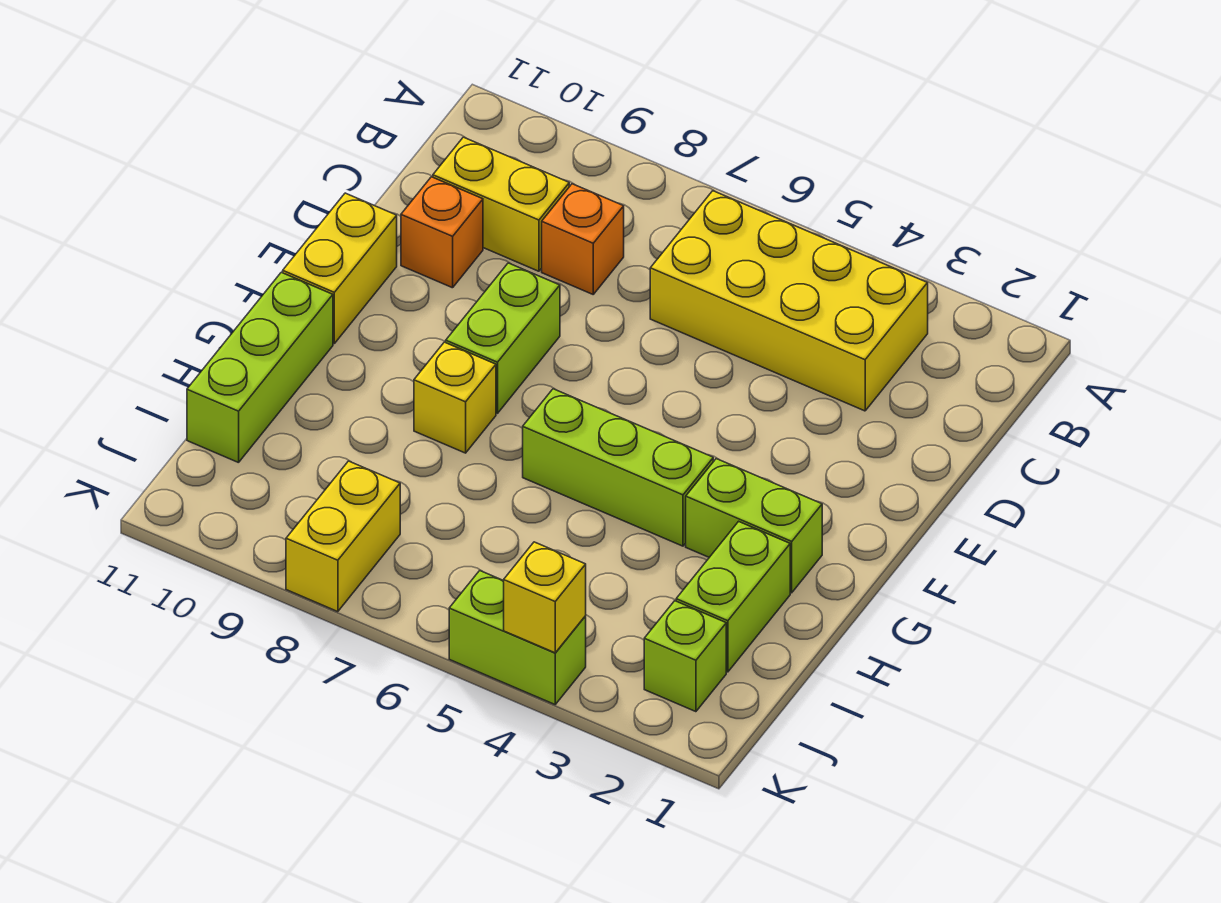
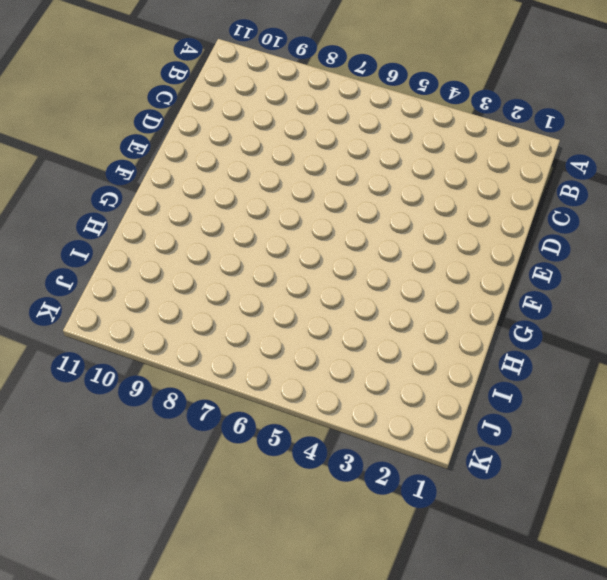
none -> yellow 2x4 brick [650,191,928,411]
none -> orange 1x1 brick [542,184,624,294]
none -> yellow 1x2 brick [433,137,569,271]

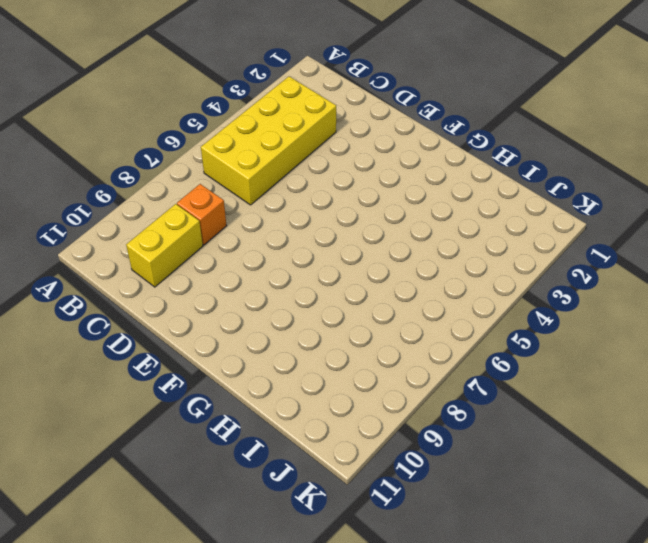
none -> orange 1x1 brick [401,177,483,288]
none -> lime 1x2 brick [446,263,560,413]
none -> yellow 1x2 brick [283,193,397,343]

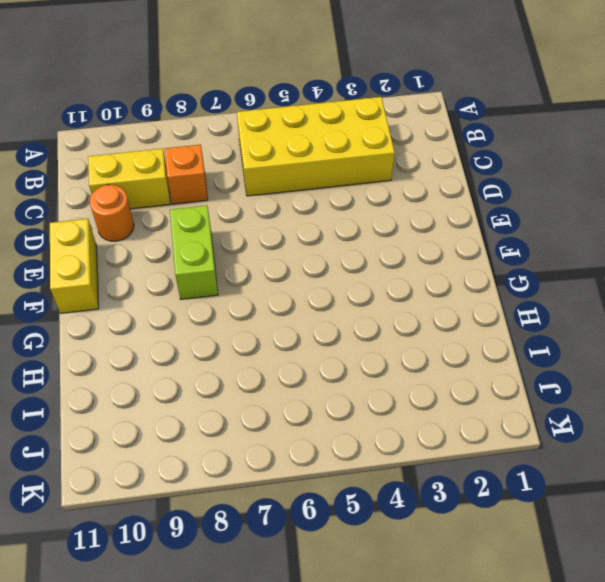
orange 1x1 round brick [90,185,134,241] -> orange 1x1 brick [401,177,483,288]
none -> lime 1x2 brick [686,459,822,593]
none -> lime 1x3 brick [523,389,713,546]
none -> yellow 1x1 brick [414,342,496,453]

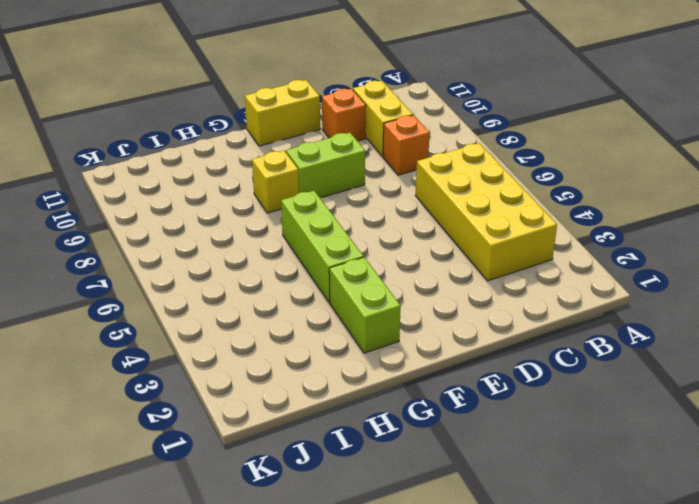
none -> lime 1x3 brick [187,272,333,463]
none -> lime 1x2 brick [676,521,790,672]
none -> lime 1x1 brick [644,601,726,712]

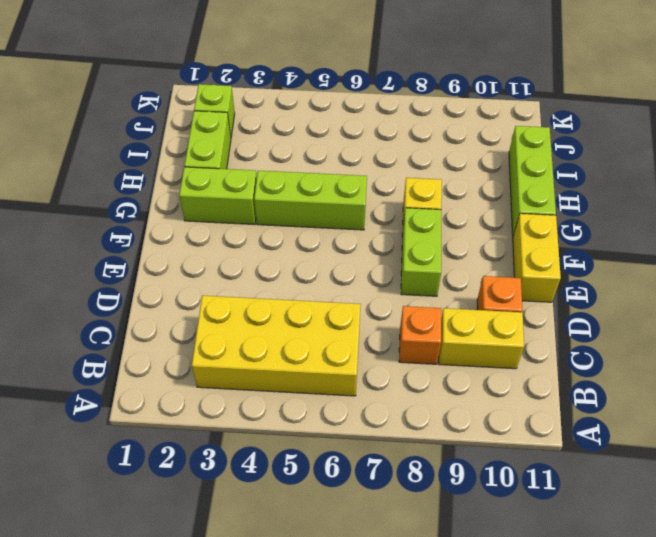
none -> yellow 1x2 brick [286,461,400,612]
none -> lime 1x2 brick [449,571,586,704]
none -> yellow 1x1 brick [504,542,586,653]

